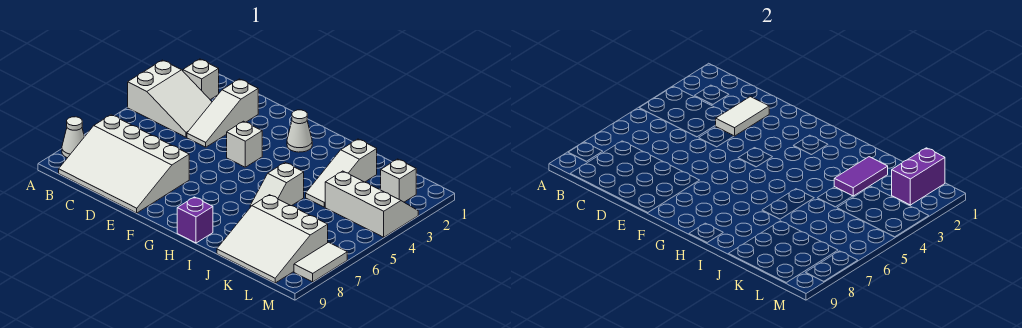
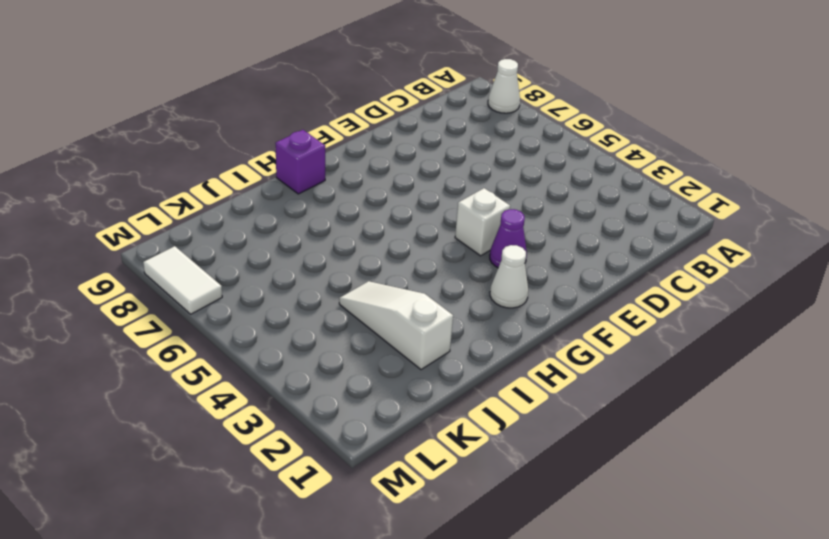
purple 1x1 cone [490,209,527,268] -> none
none -> white 2x3 slope [128,60,212,137]
none -> white 1x1 brick [183,59,219,100]
none -> white 3x4 slope [59,115,189,213]

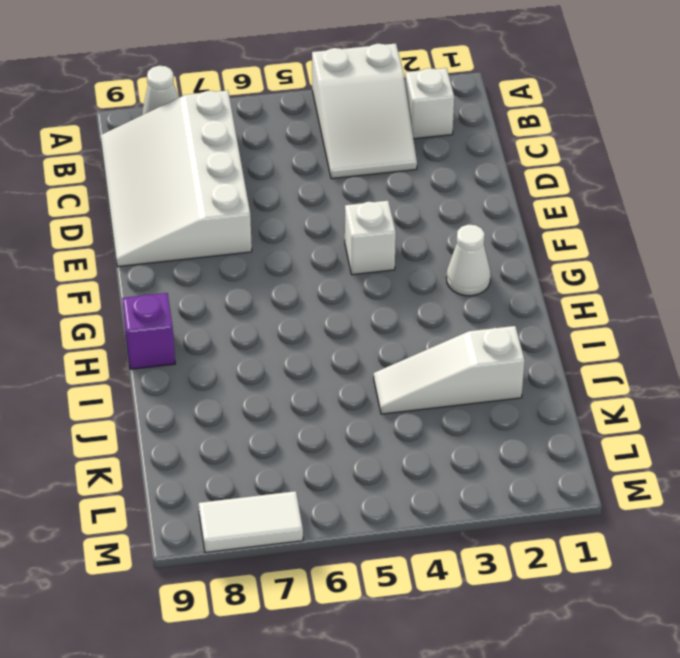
none -> white 1x3 slope [187,79,258,147]
none -> white 1x2 slope [250,163,304,207]
none -> white 3x3 slope [217,195,328,283]

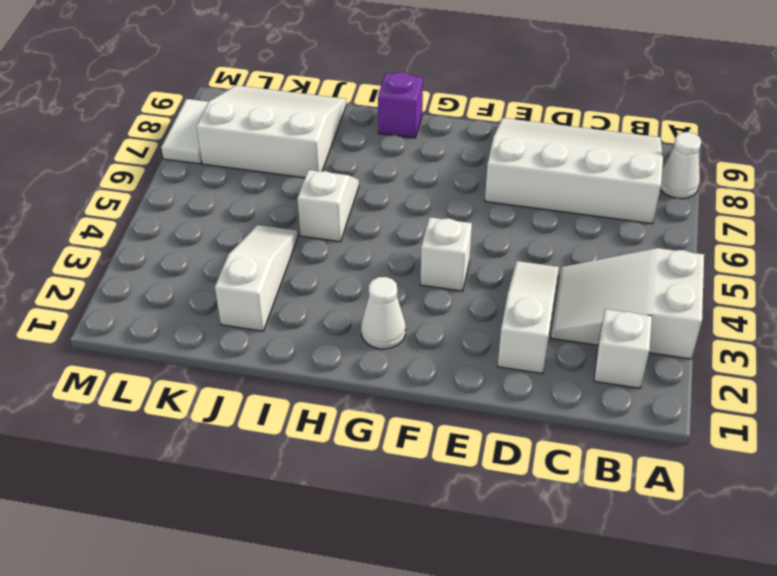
none -> white 2x3 slope [325,171,418,237]
none -> white 1x1 brick [381,159,416,202]
none -> white 1x2 tile [716,97,769,136]

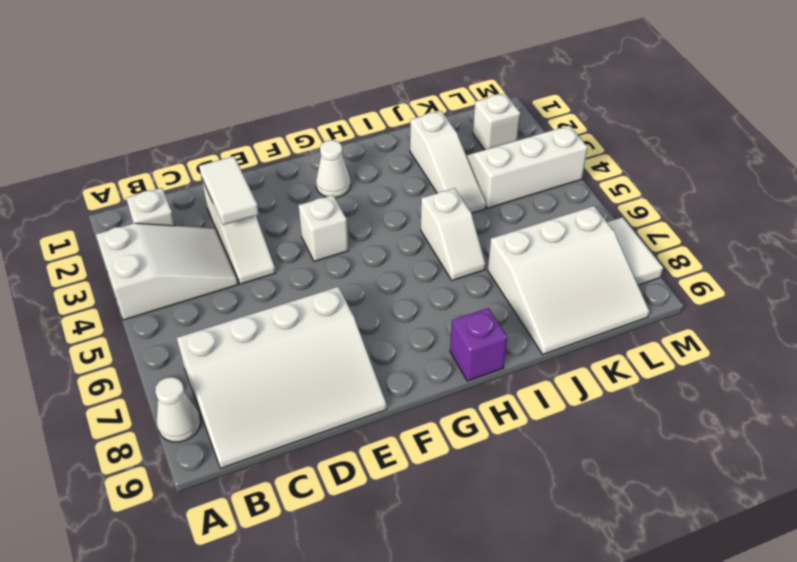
none -> purple 1x2 tile [834,157,888,196]
none -> purple 1x2 brick [892,148,945,205]

